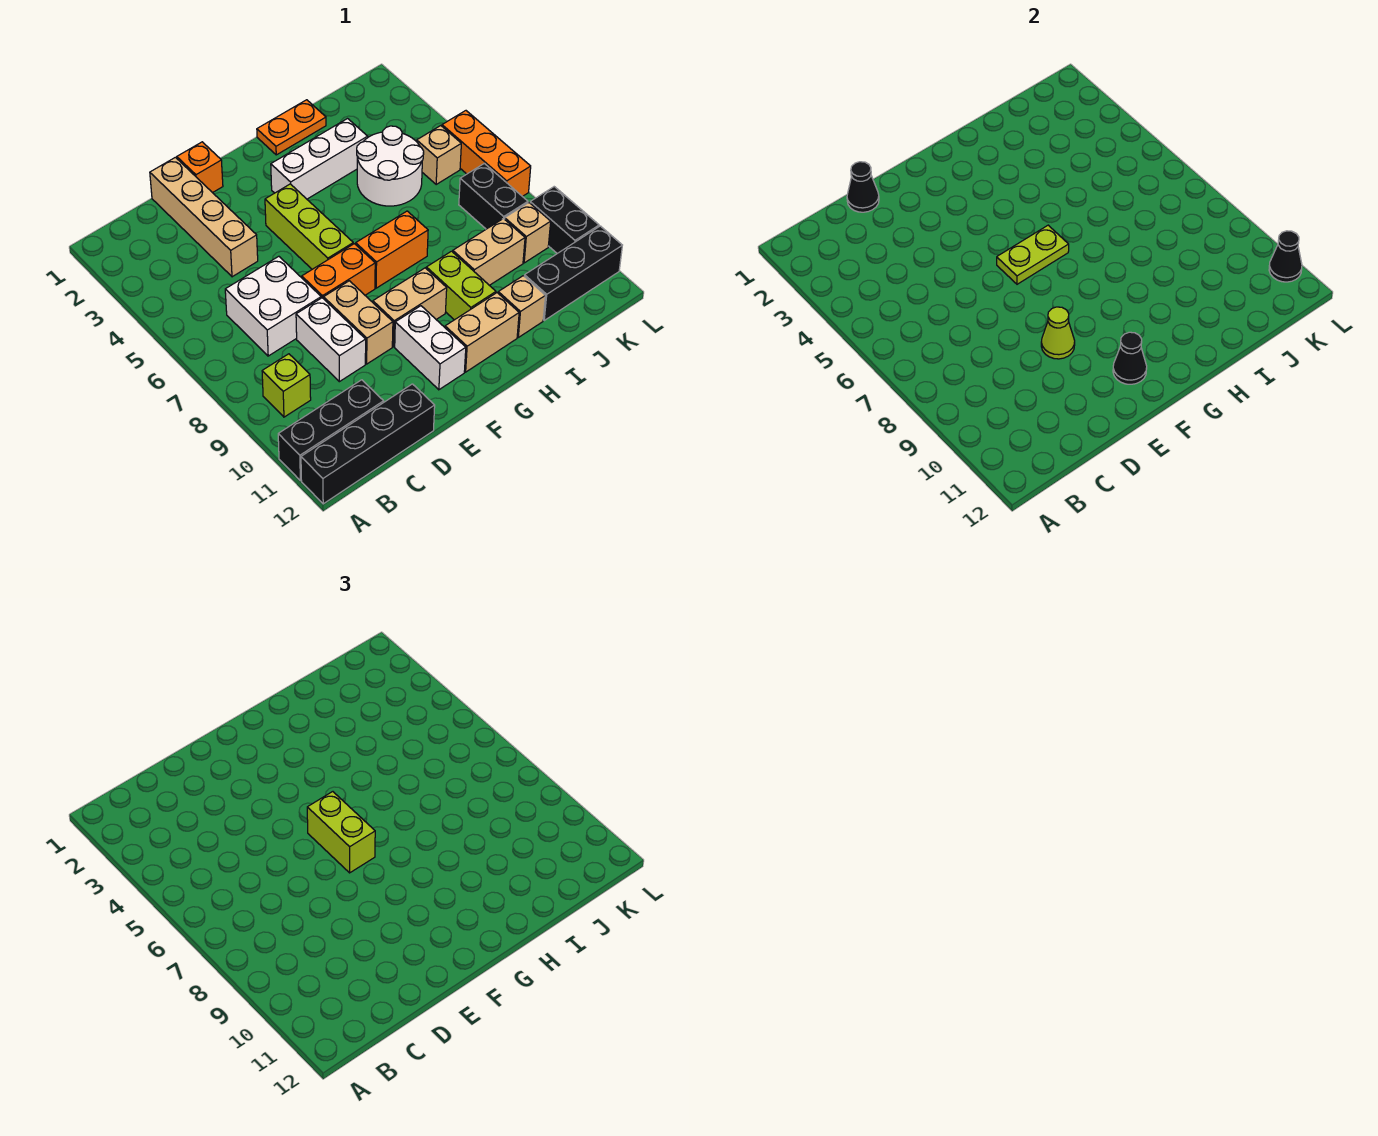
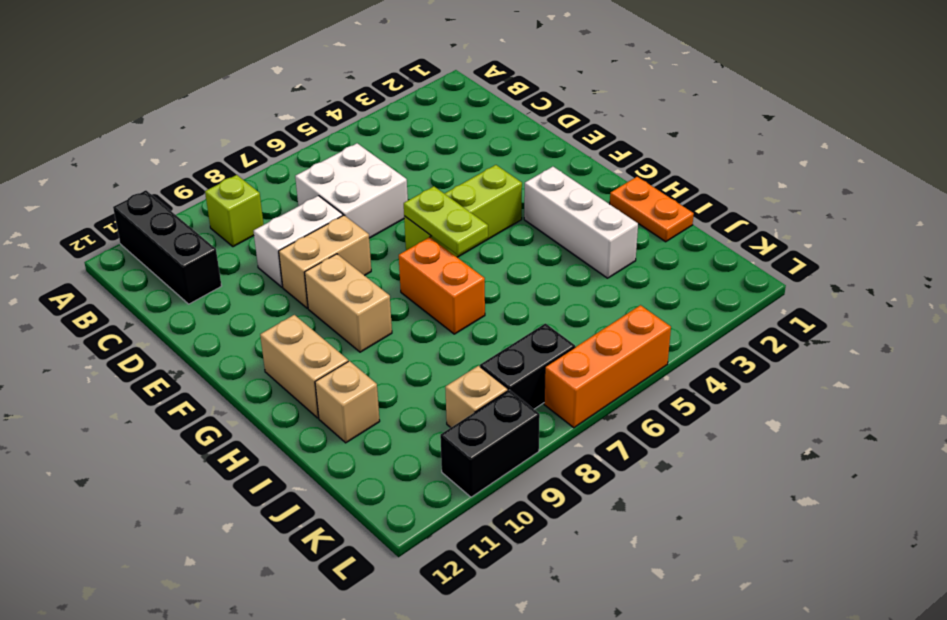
none -> black 1x4 brick [301,384,435,504]
none -> tan 1x4 brick [150,157,258,277]
none -> orange 1x1 brick [177,142,223,193]
none -> orange 1x2 brick [302,244,375,299]

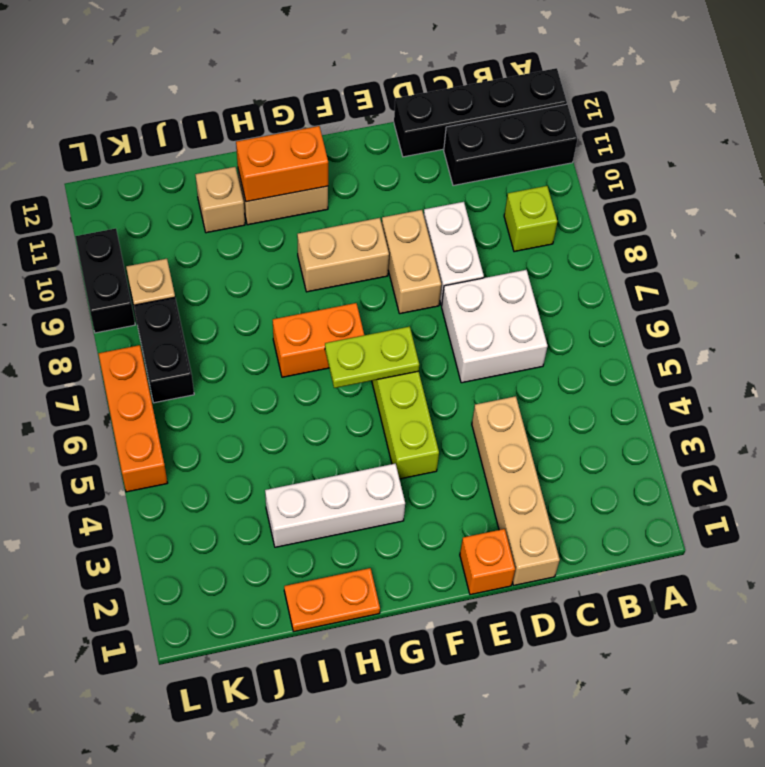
orange 1x2 brick [236,126,328,202] -> orange 1x2 brick moved to [302,244,375,299]
none -> white 1x2 brick [395,306,466,390]
none -> lime 1x2 brick [426,251,496,320]
none -> white 2x2 round brick [357,126,424,206]
none -> tan 1x2 brick [453,218,525,285]

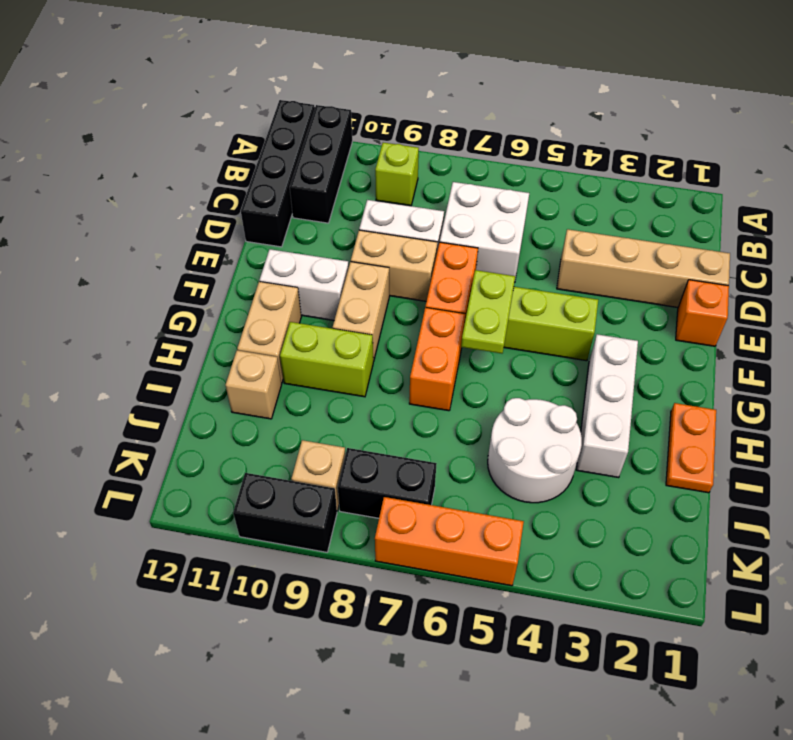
none -> tan 1x2 brick [453,218,525,285]
none -> black 1x3 brick [524,226,622,320]
none -> tan 1x1 brick [417,126,461,184]
none -> black 1x1 cone [847,162,879,212]

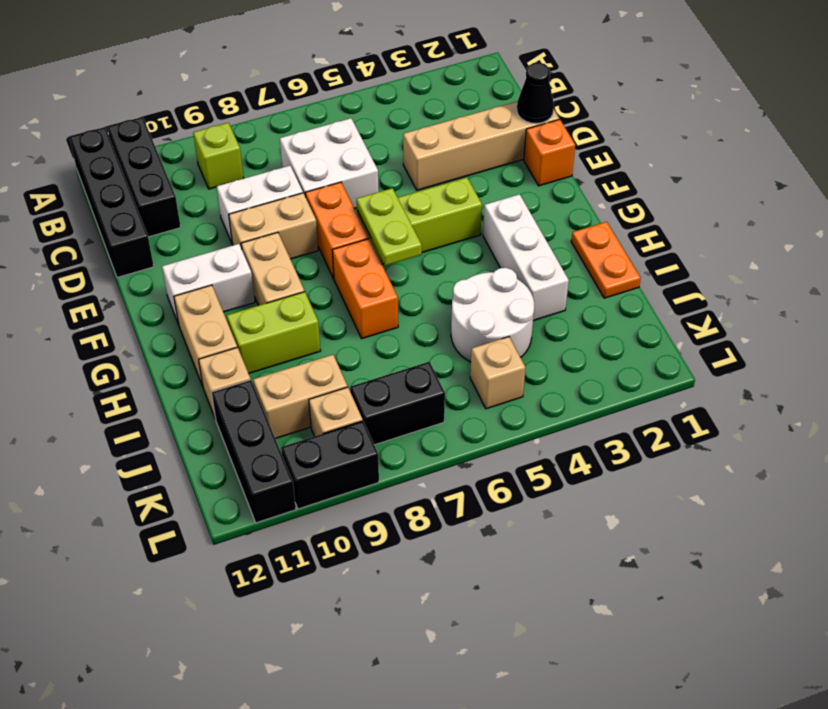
tan 1x2 brick [253,355,348,439] -> tan 1x2 brick turned to [453,218,525,285]
none -> orange 1x3 brick [442,111,531,197]
none -> lime 1x1 cone [1041,307,1075,359]
none -> black 1x1 cone [1113,332,1147,384]
none -> black 1x1 cone [1269,231,1302,282]

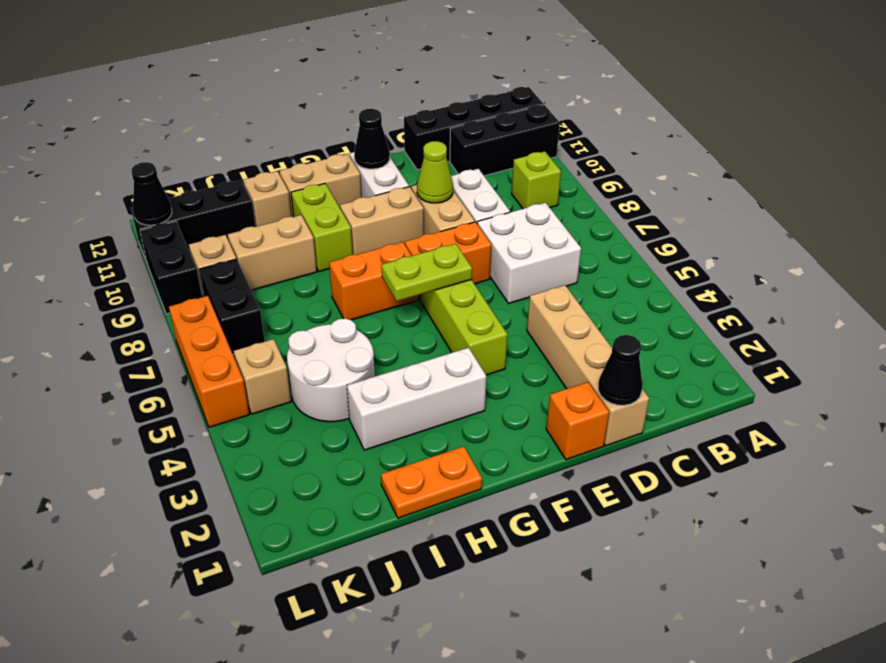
none -> lime 1x2 brick [307,792,375,873]

